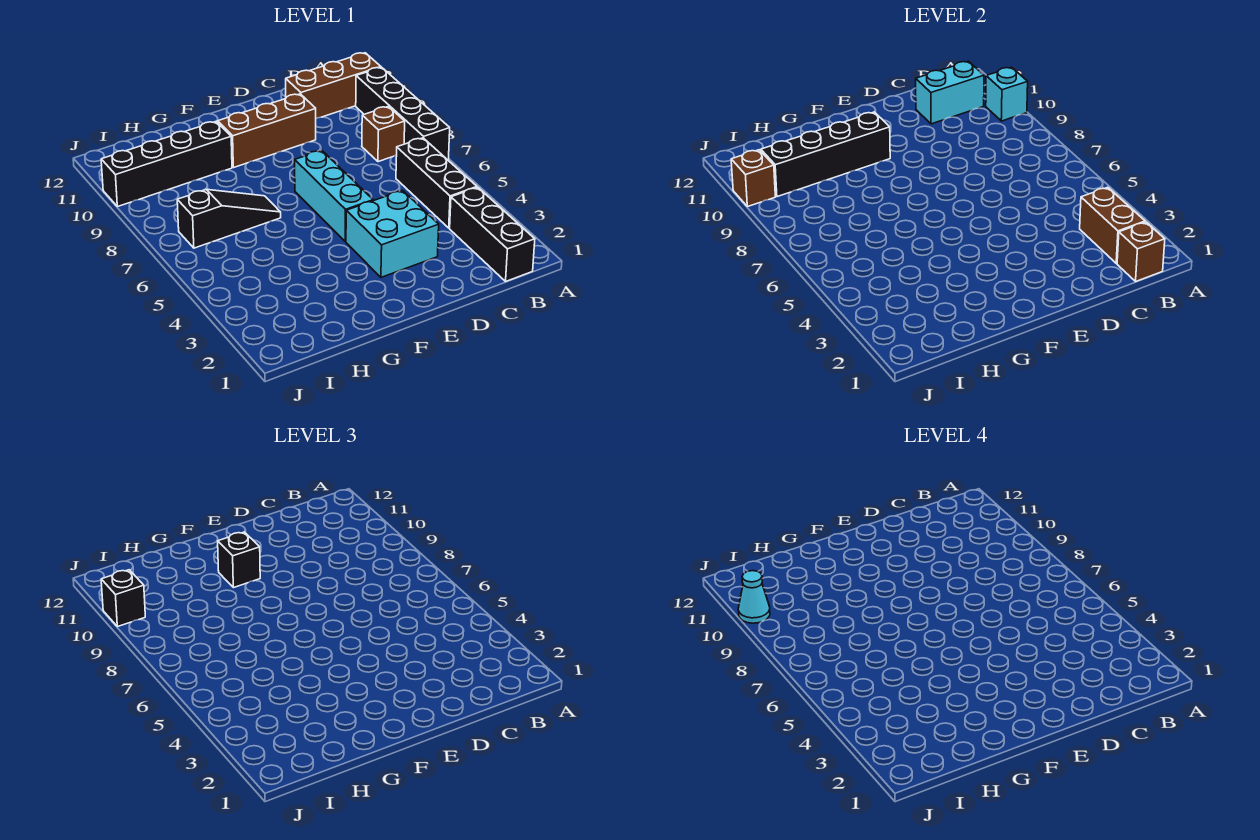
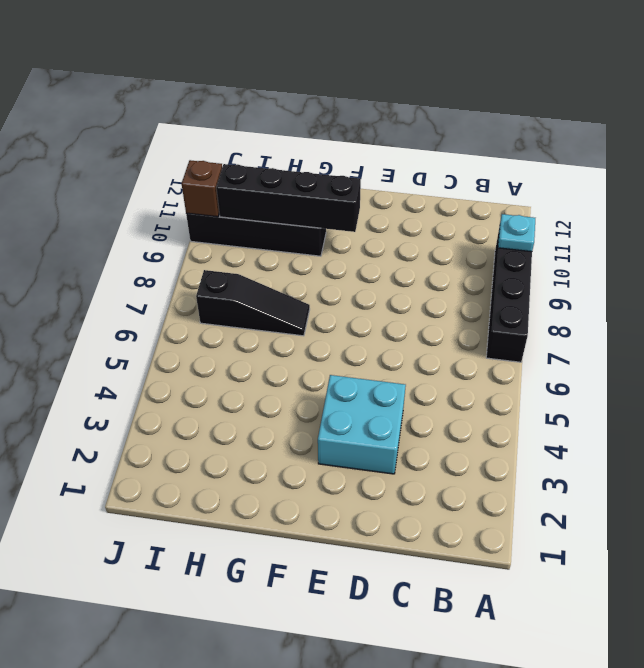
cyan 1x1 plate [498,214,535,252] -> cyan 1x1 brick [986,67,1028,121]
none -> brown 1x3 brick [286,53,381,119]
none -> black 1x3 brick [450,187,535,281]
none -> black 1x3 brick [396,138,477,228]

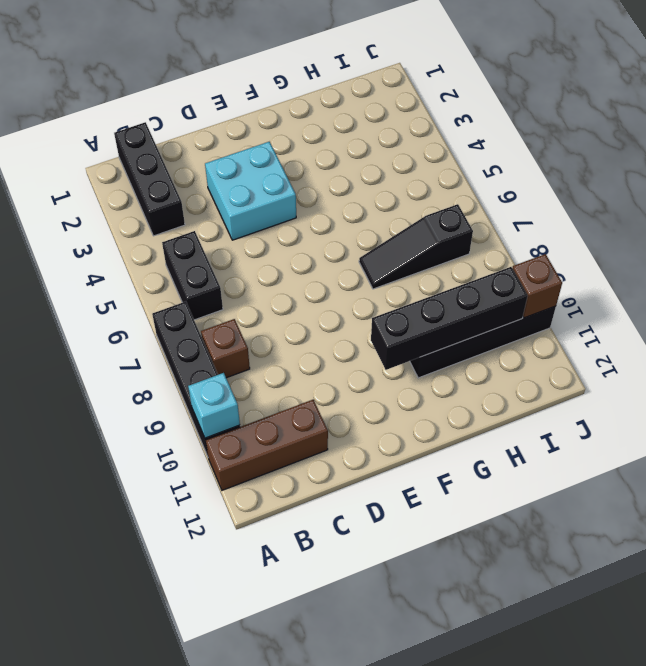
black 1x2 brick [162,231,223,320] -> black 1x3 brick [396,138,477,228]
none -> brown 1x3 brick [218,94,316,168]
none -> cyan 1x3 brick [295,150,373,242]
none -> brown 1x1 brick [1117,222,1165,281]

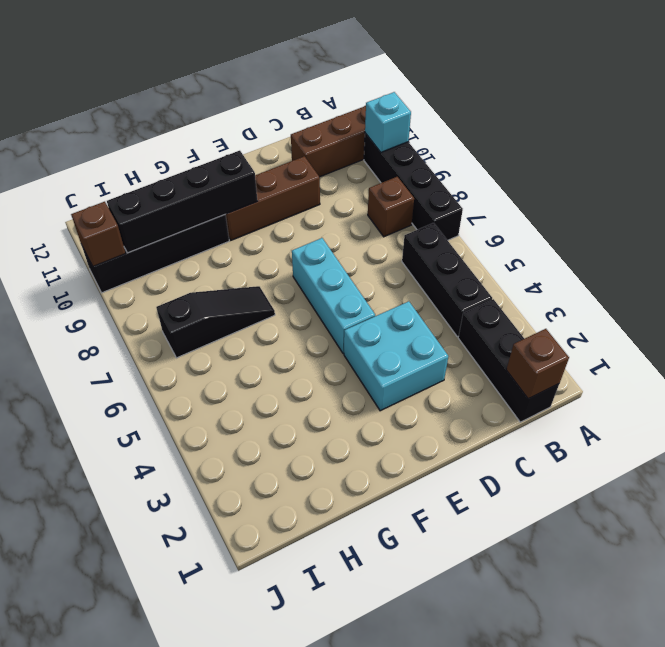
none -> brown 1x2 brick [1080,187,1145,263]
none -> cyan 1x2 brick [916,61,984,124]
none -> black 1x1 brick [218,532,260,588]

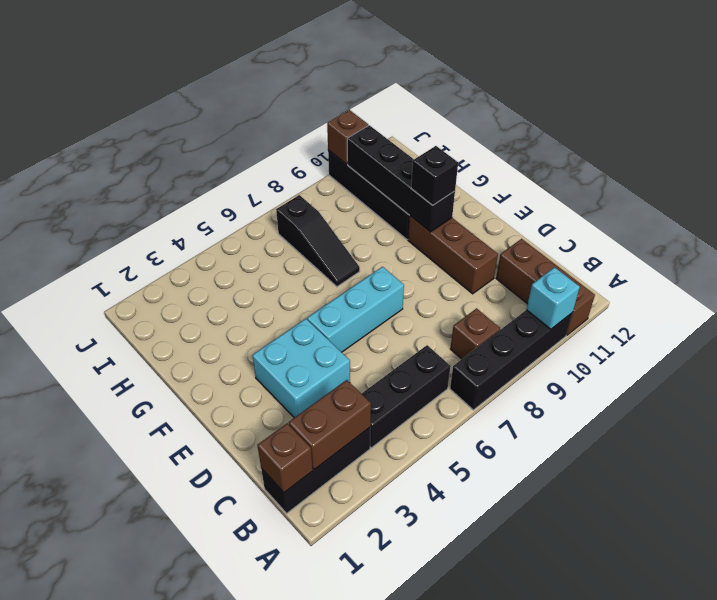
none -> cyan 1x2 brick [916,61,984,124]
none -> black 1x1 brick [101,570,145,627]
none -> cyan 1x1 cone [738,571,770,623]

